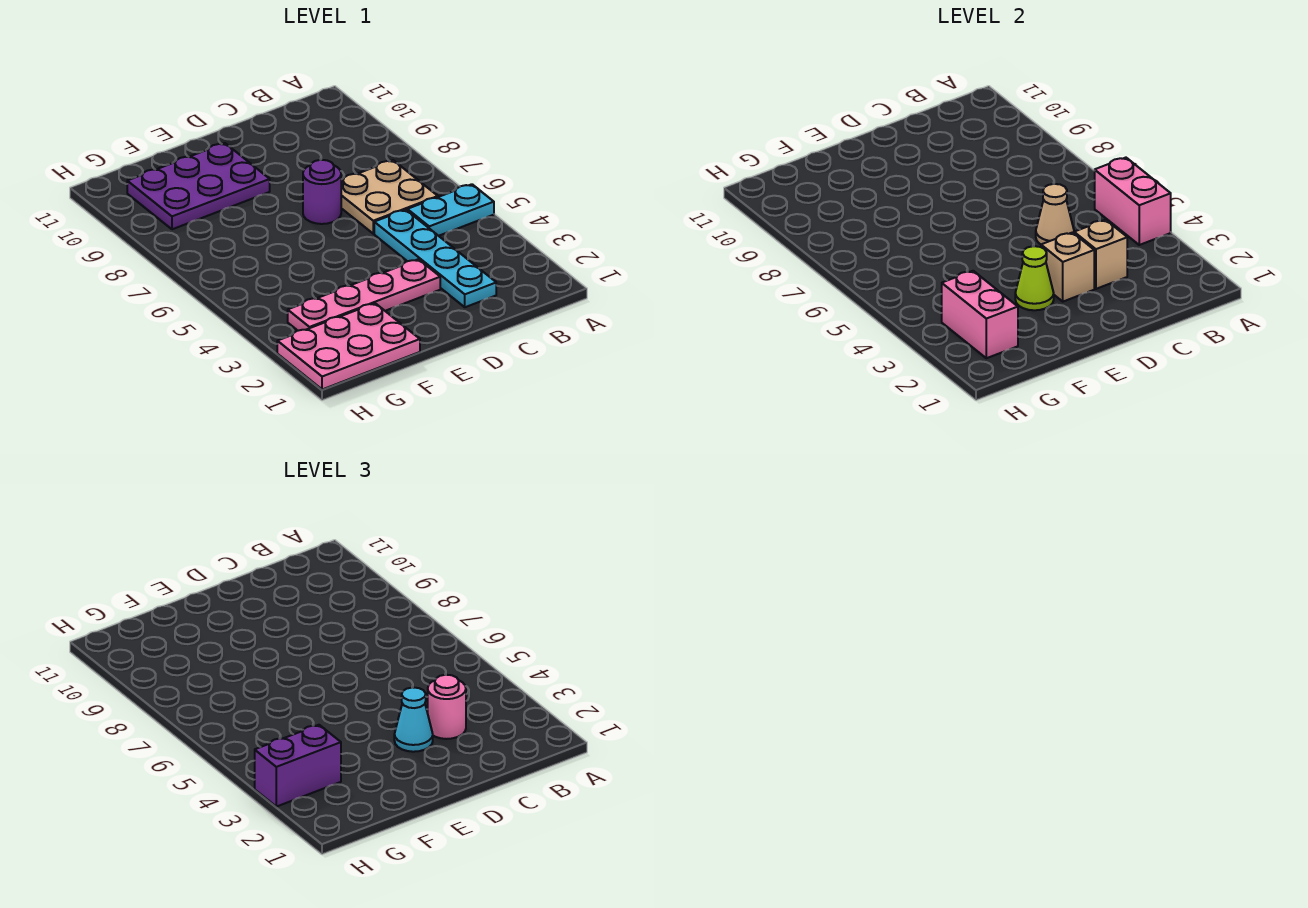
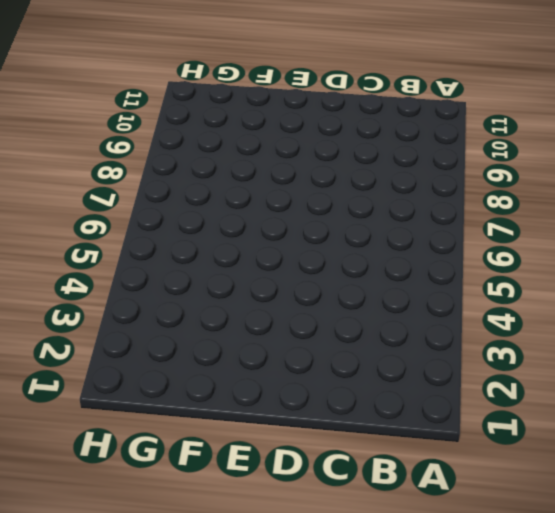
none -> cyan 1x2 plate [407,184,494,236]
none -> tan 2x2 plate [341,160,438,234]
none -> cyan 1x4 plate [374,210,496,307]

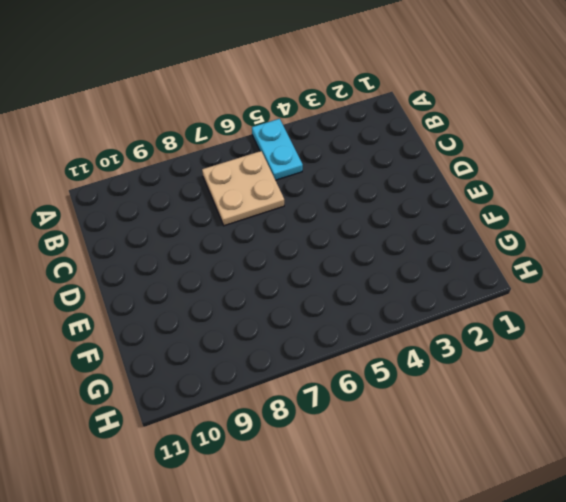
none -> cyan 1x4 plate [374,210,496,307]
none -> pink 1x4 plate [288,259,440,331]
none -> purple 1x1 round brick [303,160,341,224]

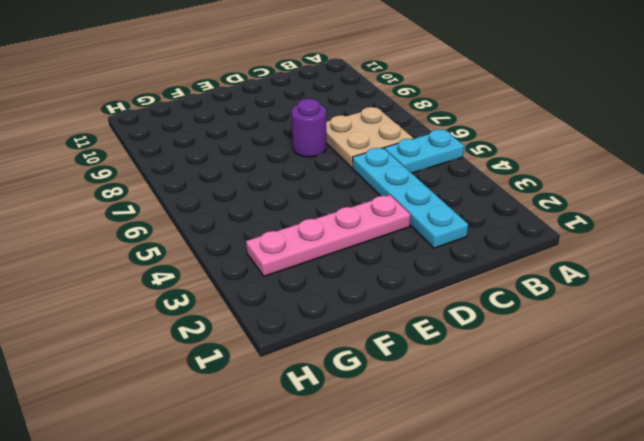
none -> purple 2x3 plate [127,143,270,229]
none -> pink 2x3 plate [277,303,420,389]
none -> pink 1x2 brick [1095,158,1171,245]

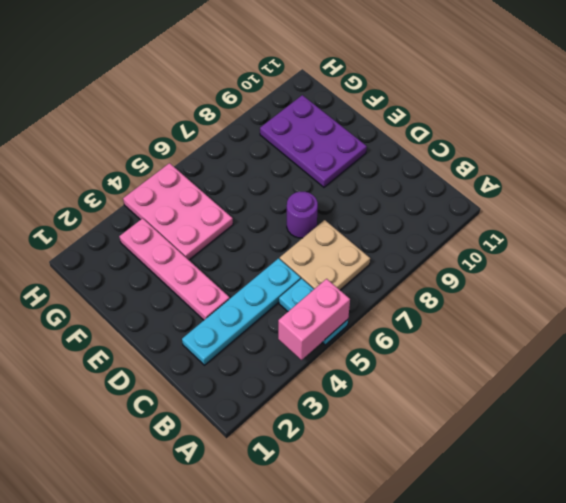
pink 2x3 plate [123,163,233,260] -> pink 2x3 plate moved to [277,303,420,389]
none -> tan 1x1 brick [1074,220,1127,289]
none -> tan 1x1 cone [1036,184,1074,244]
none -> tan 1x1 brick [1041,233,1094,302]

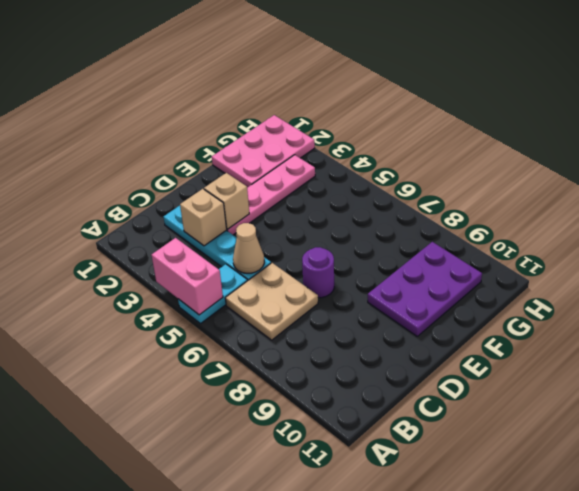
none -> lime 1x1 cone [1015,246,1054,310]
none -> pink 1x2 brick [942,271,1018,358]
none -> pink 1x1 round brick [428,675,466,739]

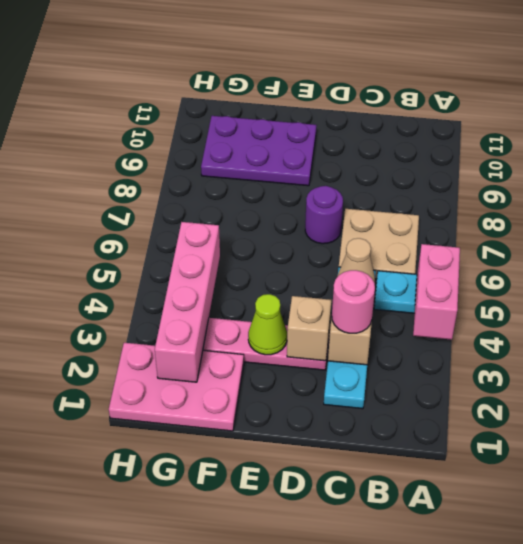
pink 1x4 brick [155,222,220,382] -> pink 1x2 brick [942,271,1018,358]
none -> cyan 1x1 cone [394,687,433,752]
none -> purple 1x2 brick [255,725,341,807]

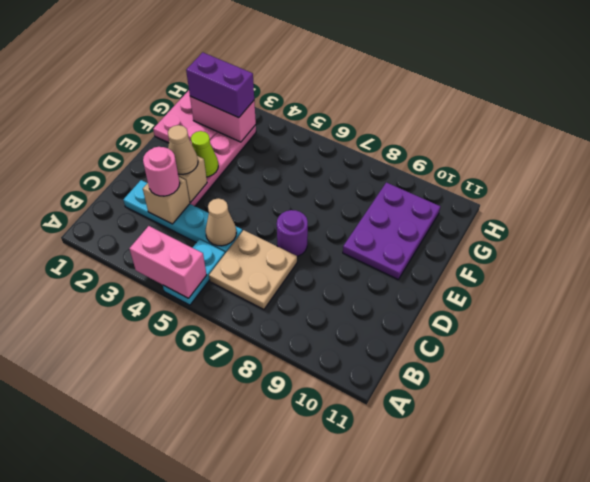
tan 1x1 cone [168,125,198,174] -> cyan 1x1 cone [394,687,433,752]
purple 1x2 brick [186,52,254,118] -> purple 1x2 brick turned to [255,725,341,807]

